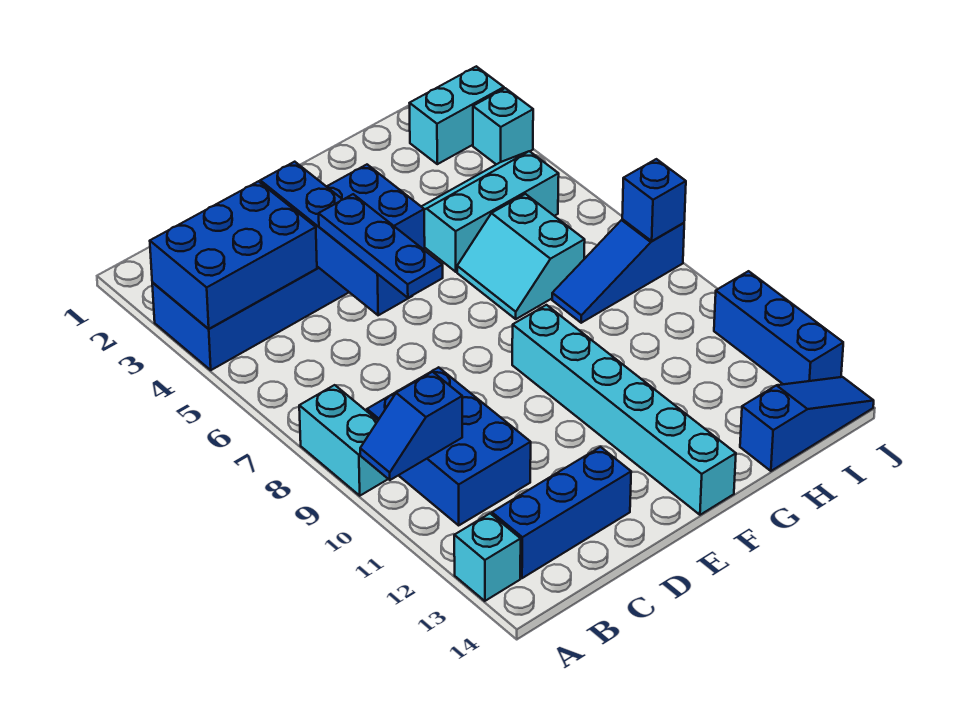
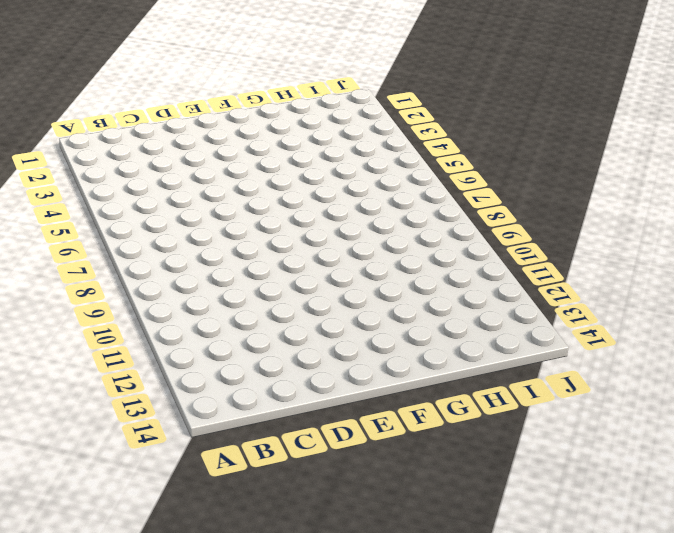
none -> blue 2x6 brick [152,165,425,370]
none -> cyan 1x2 brick [299,385,388,496]
none -> cyan 1x1 brick [454,514,521,601]

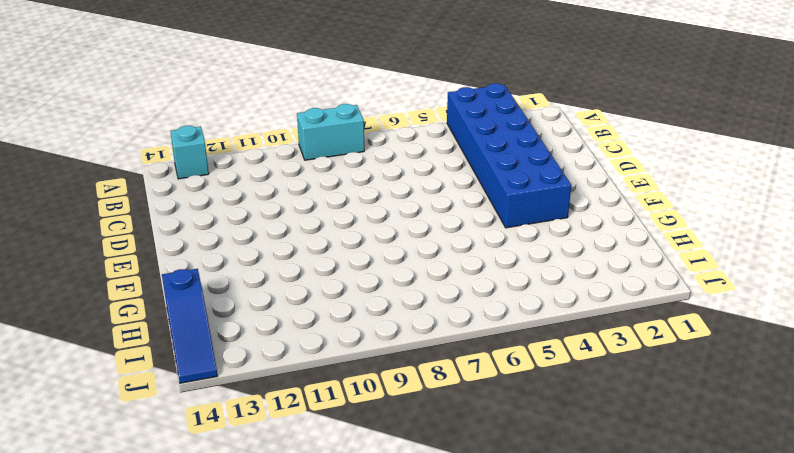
none -> blue 2x3 brick [367,367,531,525]
none -> blue 1x3 brick [492,447,631,578]
none -> cyan 1x6 brick [512,305,736,515]

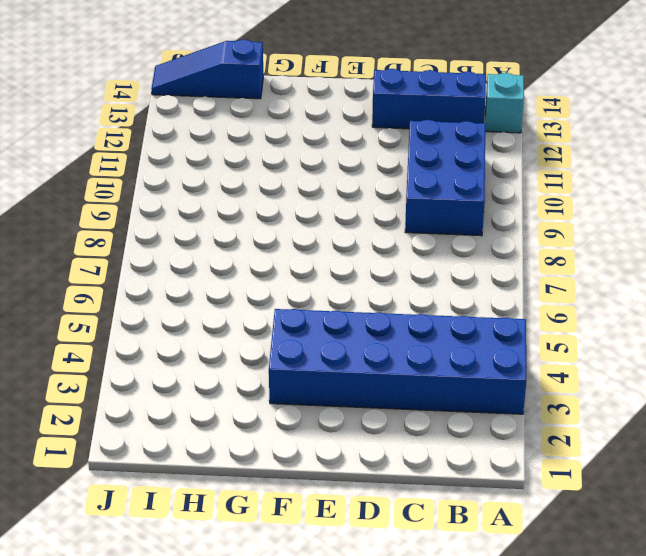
none -> cyan 1x2 brick [299,385,388,496]
none -> cyan 1x6 brick [512,305,736,515]
none -> cyan 2x3 slope [421,151,559,272]

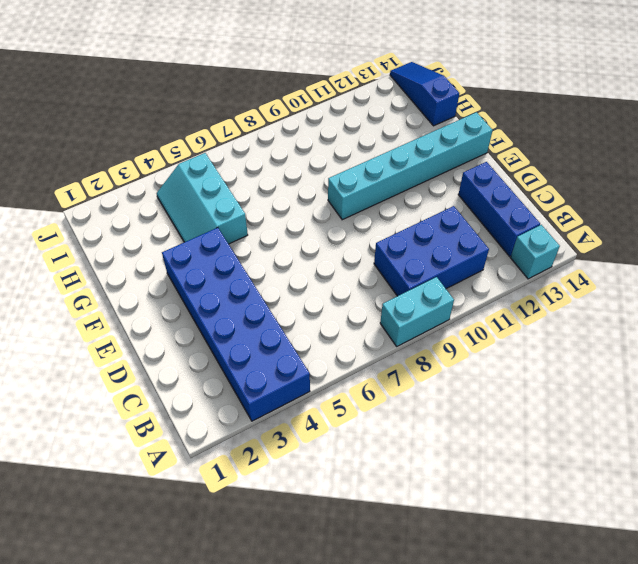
none -> cyan 2x2 slope [457,194,585,319]
none -> blue 1x3 slope [552,219,684,323]
none -> cyan 1x2 brick [410,66,504,164]

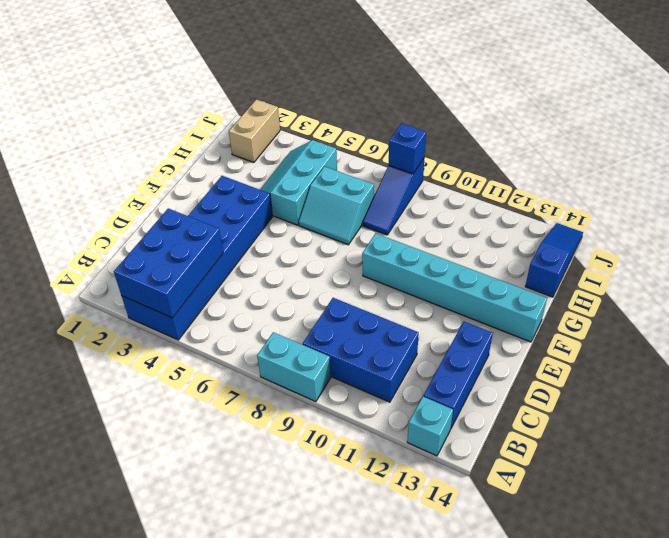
tan 1x2 brick [229,100,280,162] -> cyan 1x2 brick [410,66,504,164]
none -> cyan 1x1 brick [473,88,533,164]
none -> blue 1x3 brick [714,271,843,384]
none -> blue 1x2 slope [360,372,462,480]

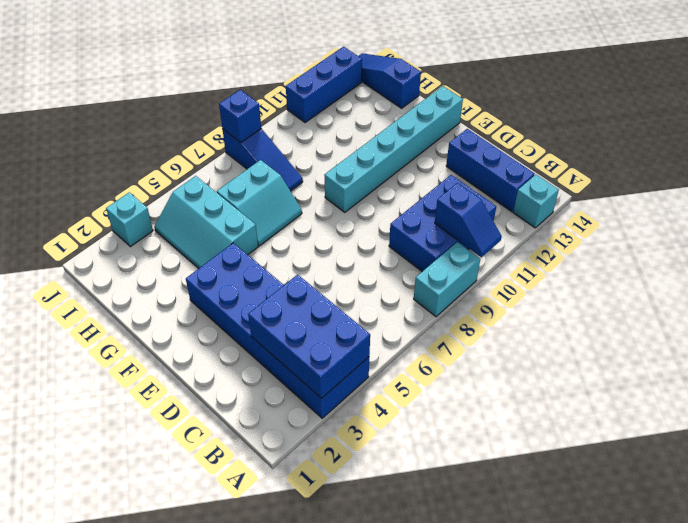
none -> cyan 1x2 brick [410,66,504,164]
none -> blue 1x4 brick [260,162,412,315]
none -> blue 1x3 plate [319,194,443,298]

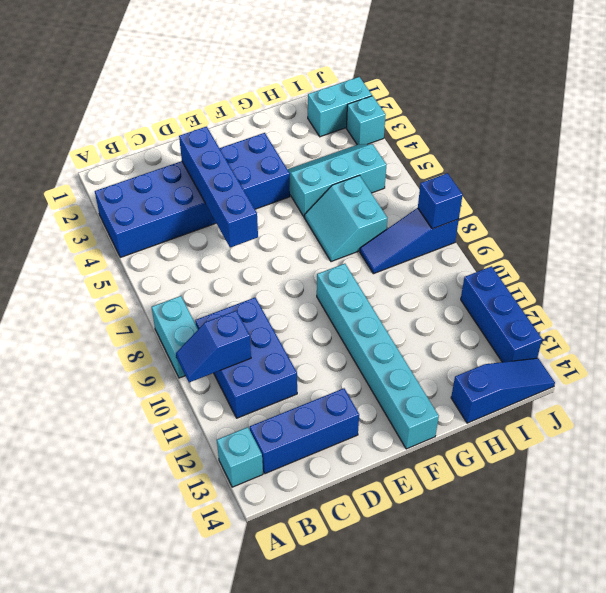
none -> blue 2x3 brick [150,181,317,329]
none -> blue 1x3 plate [319,194,443,298]

